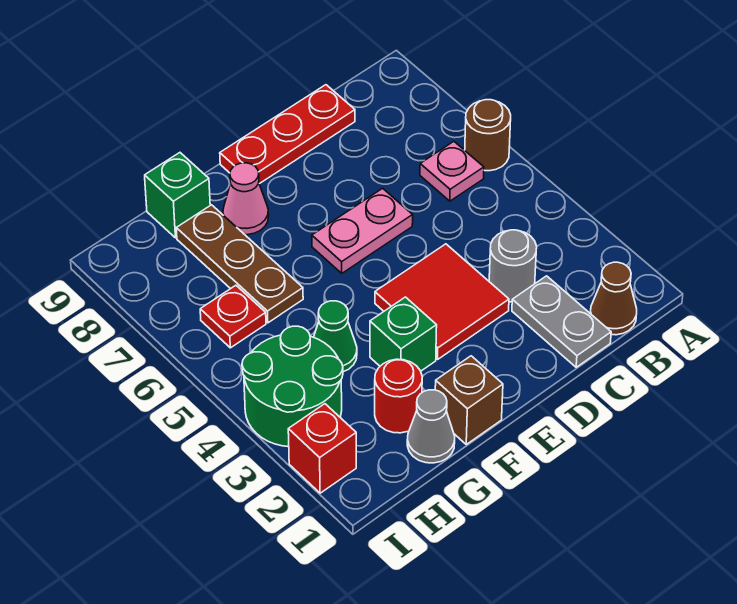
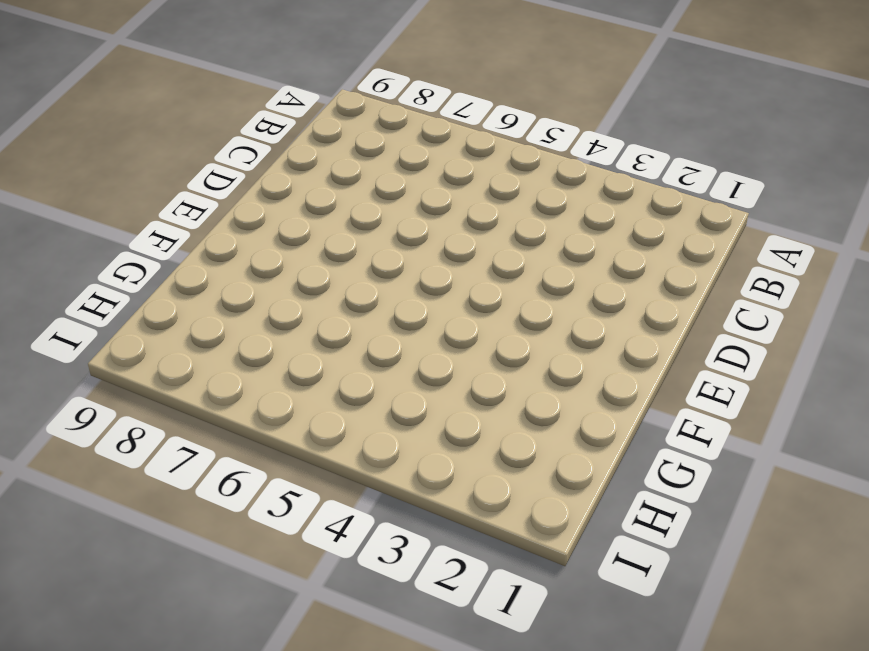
none -> brown 1x1 round brick [465,100,511,171]
none -> brown 1x1 cone [590,262,637,335]
none -> pink 1x1 plate [420,141,484,201]

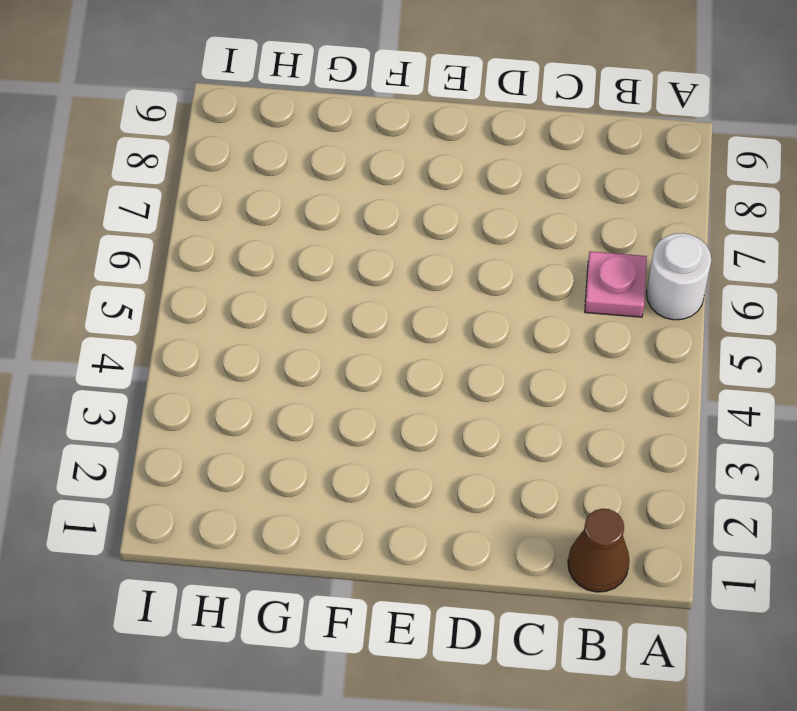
white 1x1 round brick [646,233,711,320] -> brown 1x1 round brick [465,100,511,171]
none -> grey 1x2 plate [512,276,611,367]
none -> grey 1x1 round brick [489,230,537,302]
none -> red 1x3 plate [220,85,355,184]

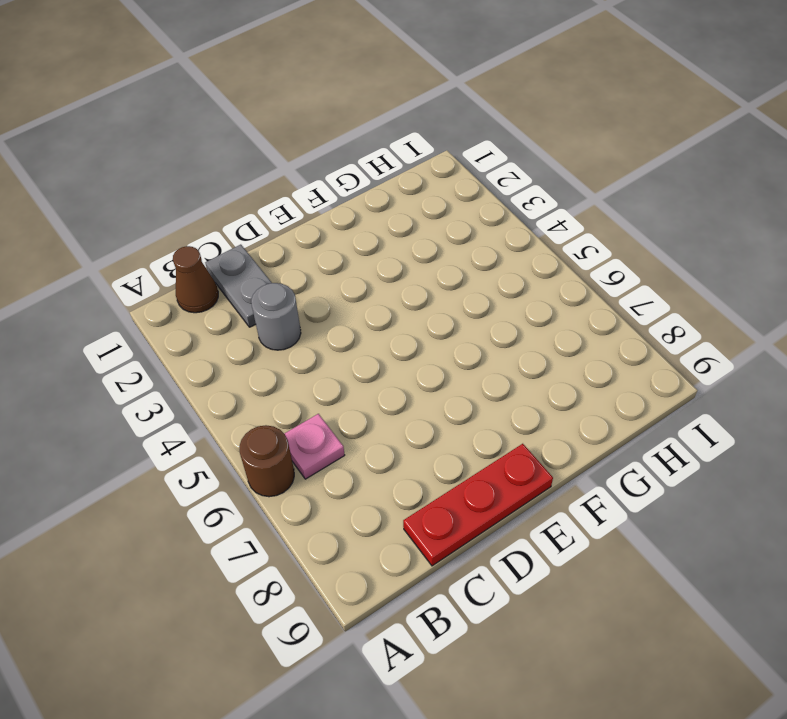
none -> red 2x2 tile [375,244,509,359]
none -> pink 1x2 plate [312,188,413,273]
none -> brown 1x1 brick [435,356,503,444]

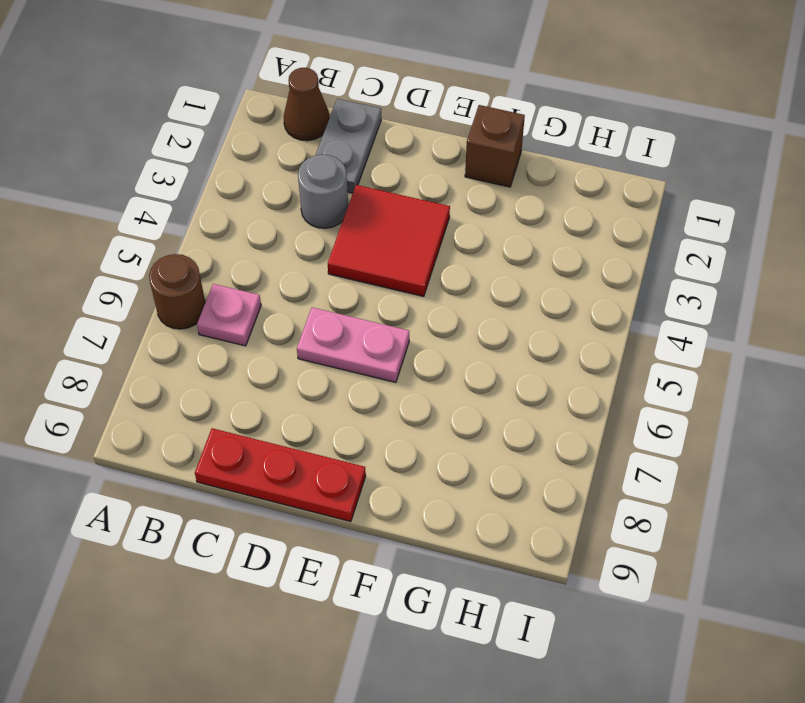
none -> green 1x1 brick [370,297,437,371]
none -> pink 1x1 cone [223,163,269,235]
none -> grey 1x1 cone [407,390,455,463]

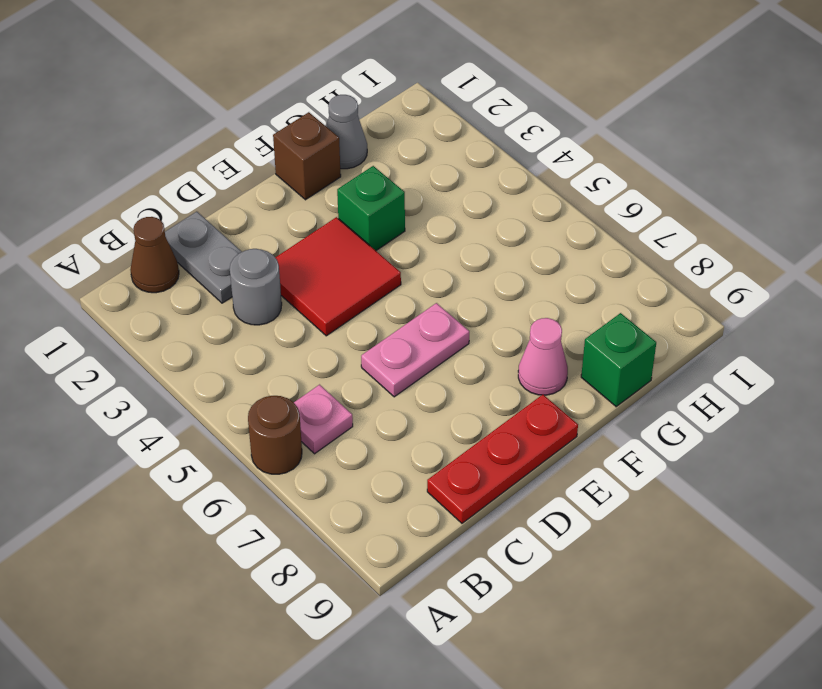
none -> red 1x1 round brick [375,359,422,433]
none -> green 1x1 cone [314,301,357,372]
none -> brown 1x3 plate [176,205,303,323]

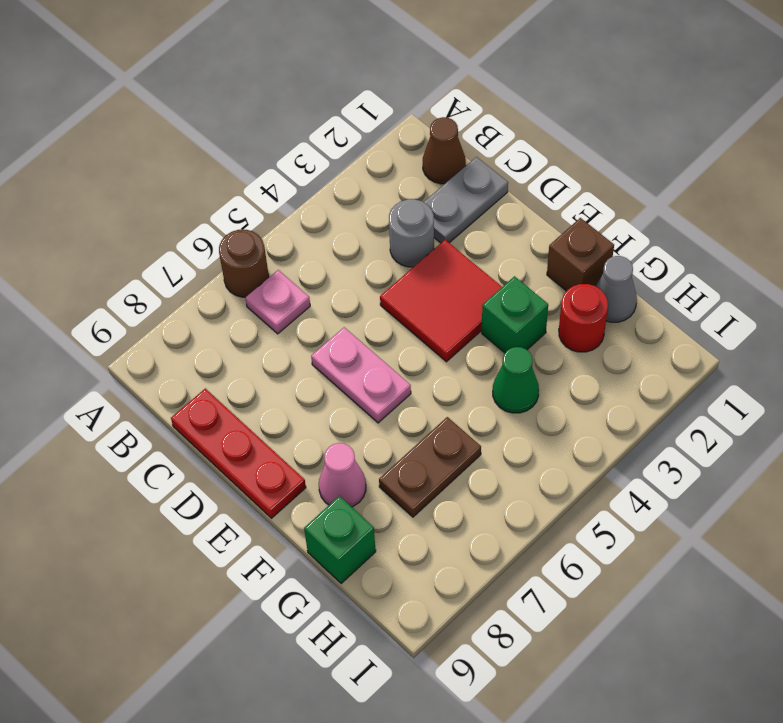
brown 1x2 plate [379,417,481,517] -> brown 1x3 plate [176,205,303,323]
none -> green 2x2 round brick [242,326,343,447]
none -> red 1x1 plate [200,285,266,348]
none -> red 1x1 brick [288,404,356,493]

